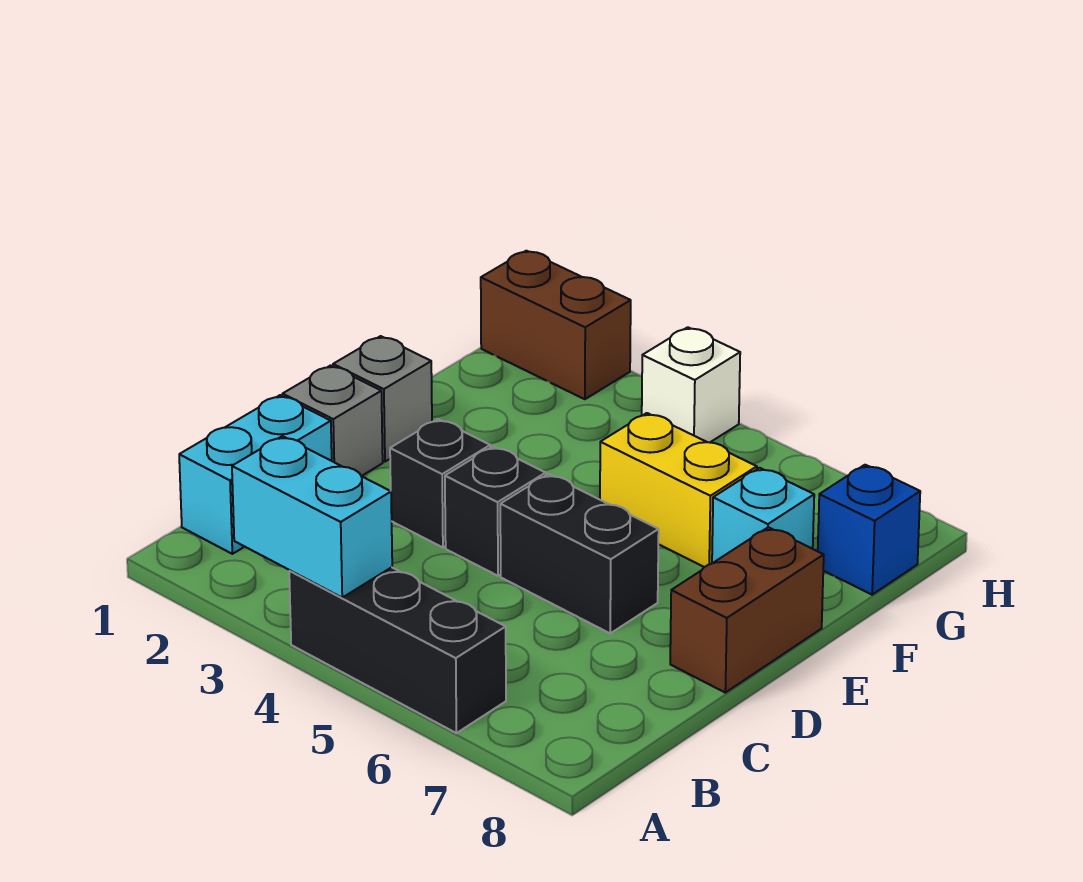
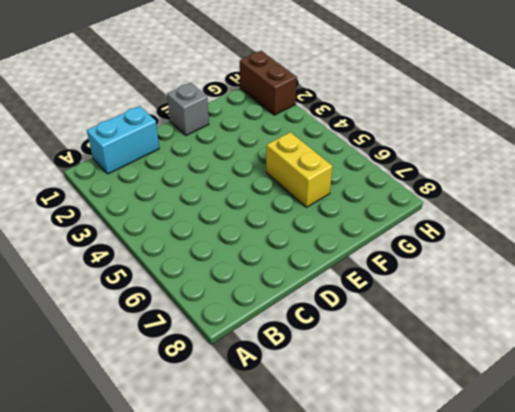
none -> black 1x3 brick [289,567,506,733]
none -> grey 1x1 brick [283,365,383,476]
none -> black 1x1 brick [390,419,490,547]

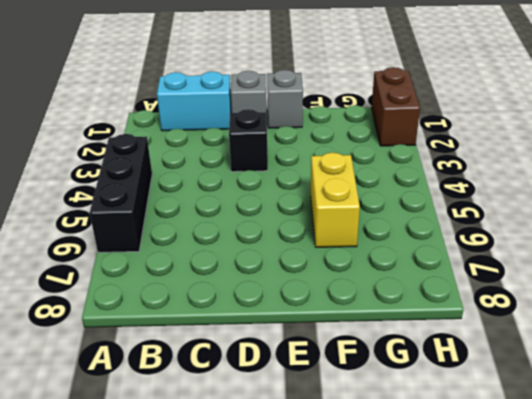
none -> black 1x1 brick [445,447,546,576]
none -> black 1x2 brick [500,474,659,633]
none -> brown 1x2 brick [670,527,824,693]

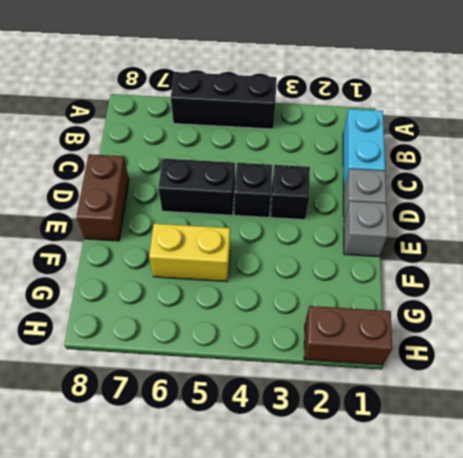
none -> cyan 1x1 brick [712,468,814,563]
none -> blue 1x1 brick [818,465,920,595]
none -> white 1x1 brick [642,327,740,442]

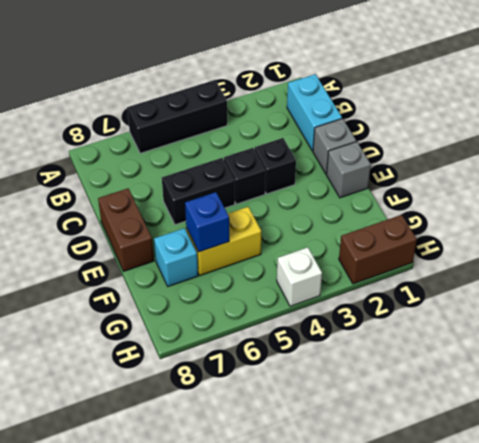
blue 1x1 brick [185,192,229,252] -> blue 1x1 brick moved to [818,465,920,595]
none -> cyan 1x2 brick [232,436,392,597]

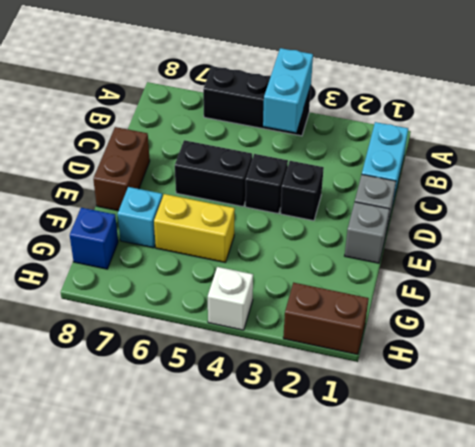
cyan 1x2 brick [263,48,313,132] -> cyan 1x2 brick turned to [232,436,392,597]

